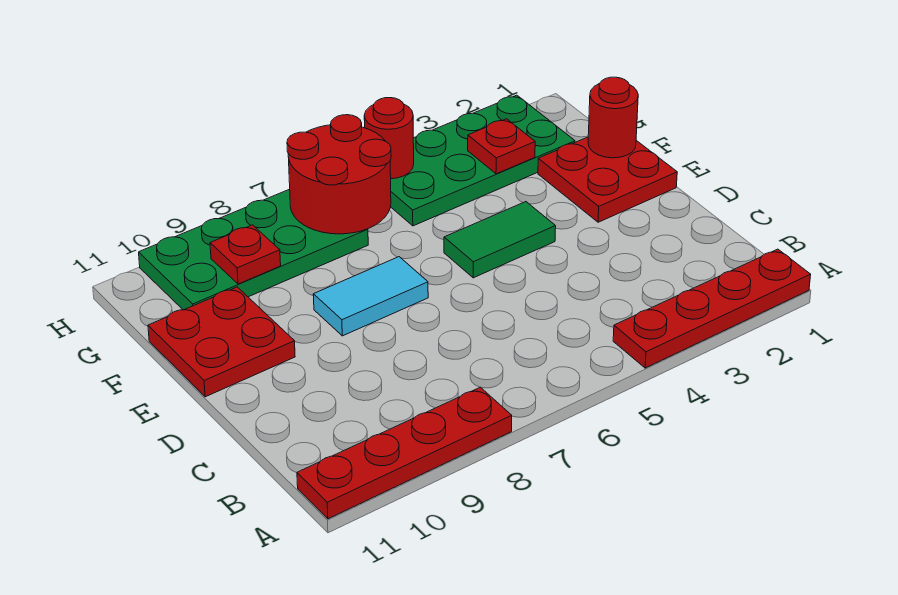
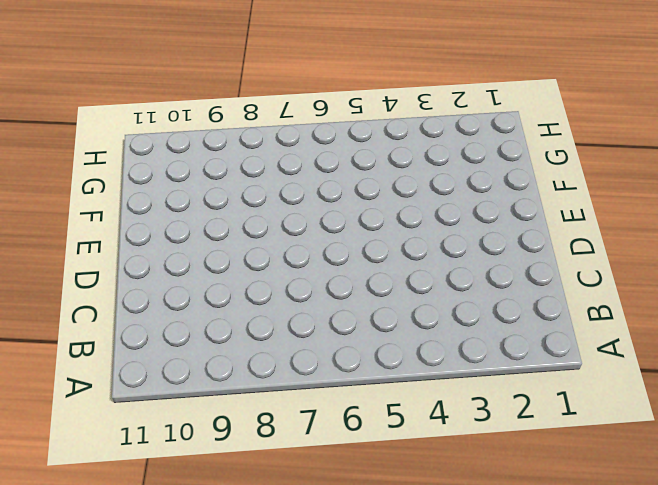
none -> red 1x4 plate [613,249,811,368]
none -> red 1x4 plate [297,387,512,519]
none -> red 2x2 plate [538,137,677,222]

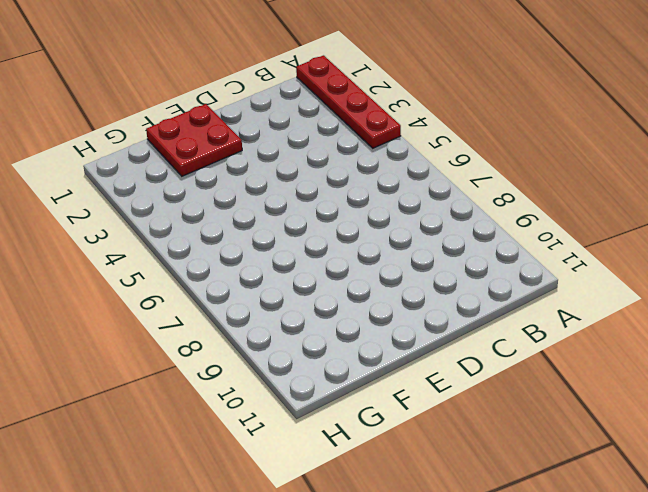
none -> red 1x4 plate [297,387,512,519]
none -> green 1x2 tile [444,202,556,278]
none -> cyan 1x2 tile [313,257,428,336]

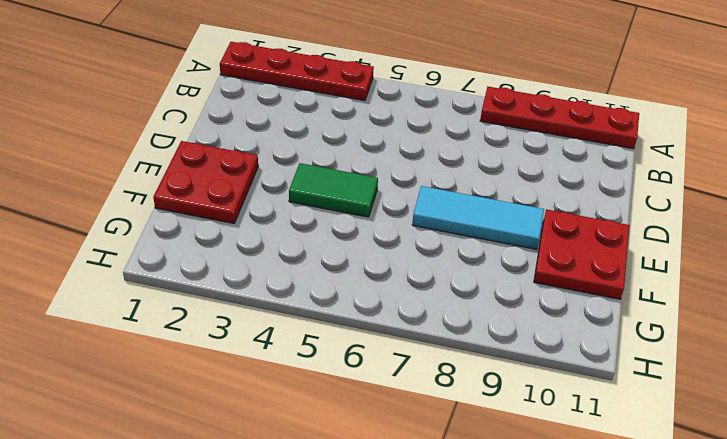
cyan 1x3 tile [412,186,544,249] -> cyan 1x2 tile [313,257,428,336]
none -> green 2x4 plate [390,95,575,226]
none -> green 2x4 plate [139,189,368,310]
none -> red 1x1 round brick [588,77,638,158]

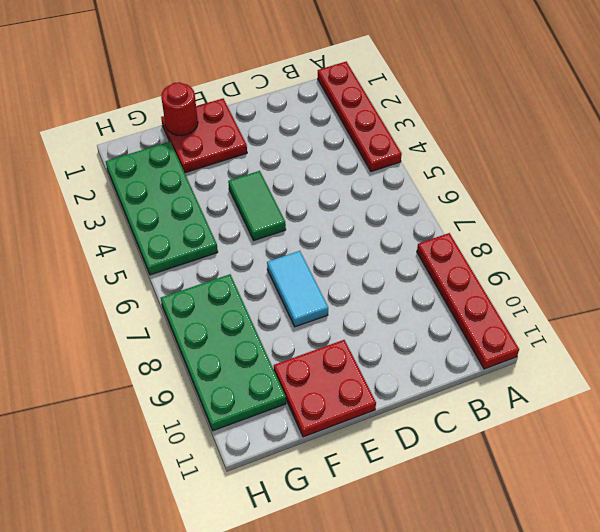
none -> red 1x1 plate [468,119,535,174]
none -> red 2x2 round brick [287,115,391,234]
none -> red 1x1 plate [210,225,281,284]

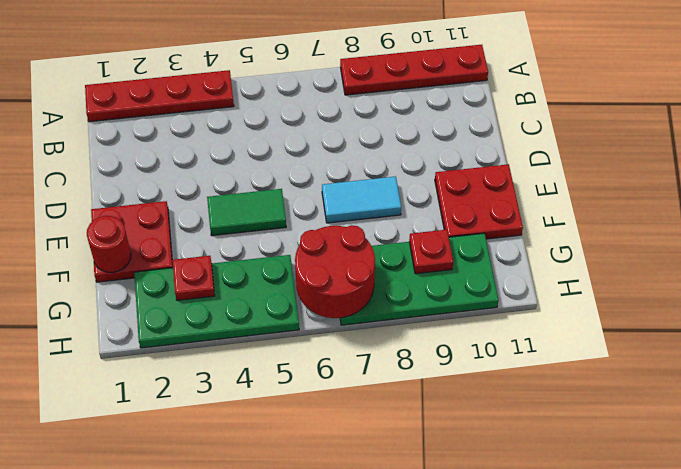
none -> red 1x1 round brick [364,98,414,179]

